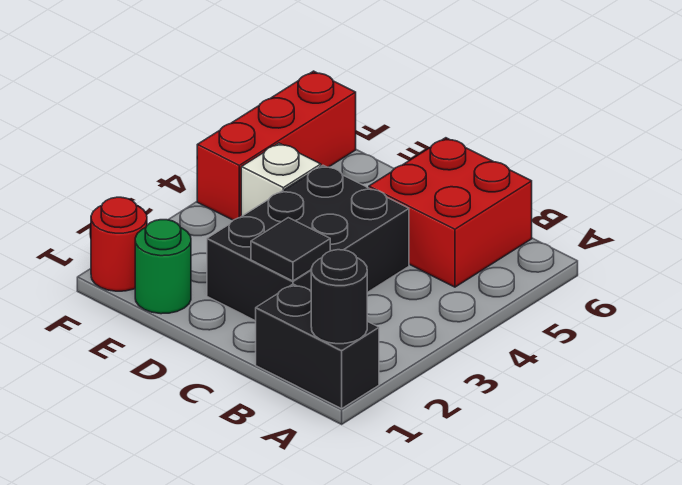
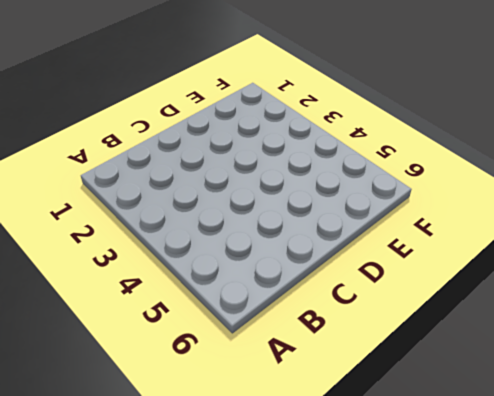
none -> black 1x2 brick [256,284,379,409]
none -> red 2x2 brick [369,138,532,287]

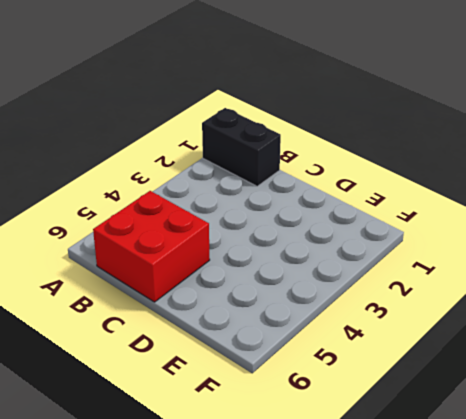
none -> black 2x3 brick [207,165,409,321]
none -> green 1x1 round brick [135,220,191,314]

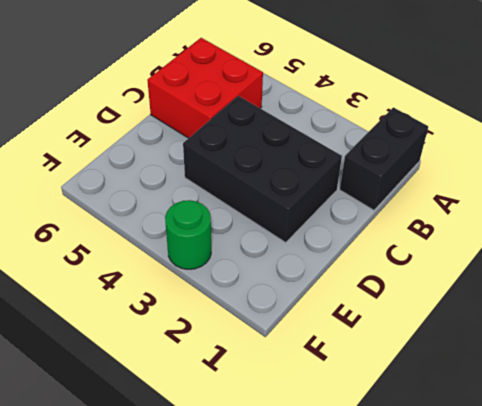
green 1x1 round brick [165,200,211,269] -> green 1x1 round brick moved to [135,220,191,314]
none -> white 1x1 brick [241,143,321,216]
none -> red 1x1 round brick [91,197,147,291]

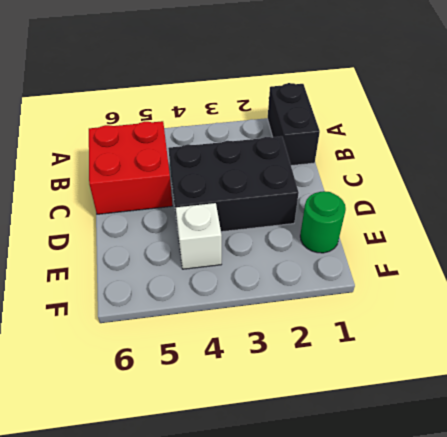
none -> red 1x1 round brick [91,197,147,291]
none -> red 1x3 brick [197,71,356,220]

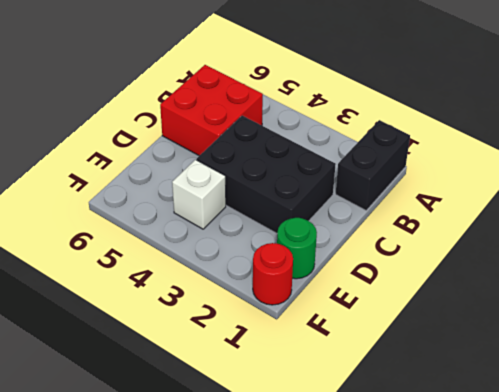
none -> red 1x3 brick [197,71,356,220]
none -> black 1x1 round brick [311,250,367,344]

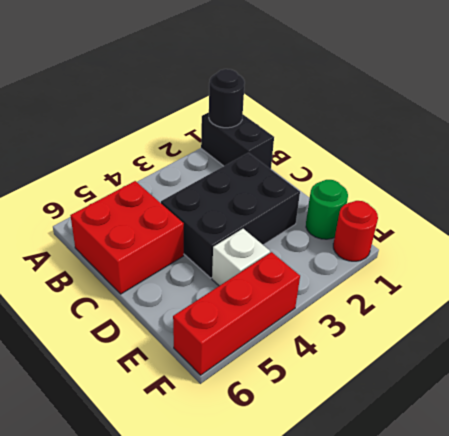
none -> black 1x1 tile [251,218,330,281]

